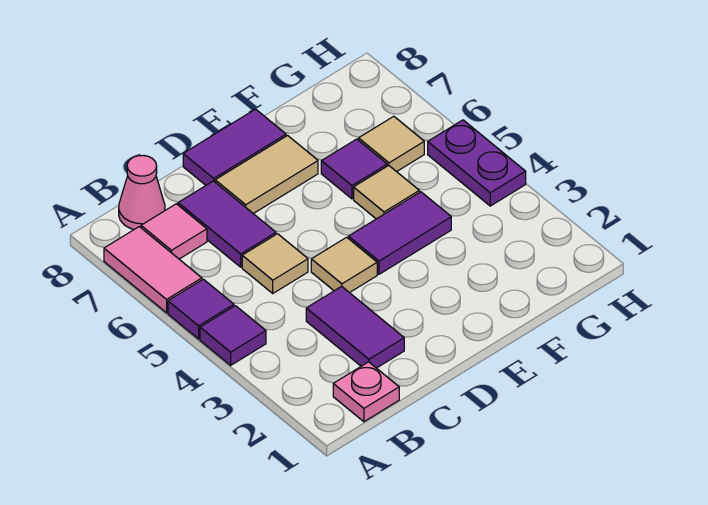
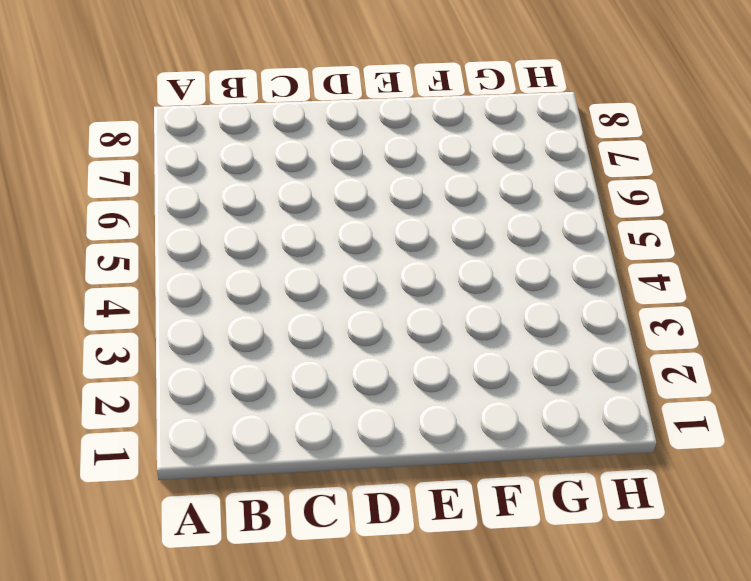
none -> purple 1x1 tile [200,306,266,365]
none -> purple 1x1 tile [168,279,234,339]
none -> pink 1x2 tile [104,227,202,313]

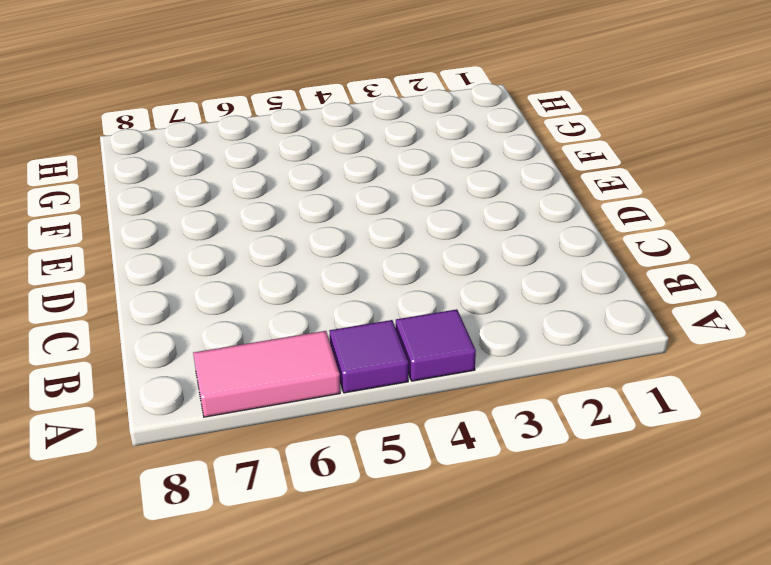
none -> pink 1x1 plate [333,362,399,422]
none -> pink 1x1 tile [141,204,207,259]
none -> pink 1x1 cone [119,155,165,229]

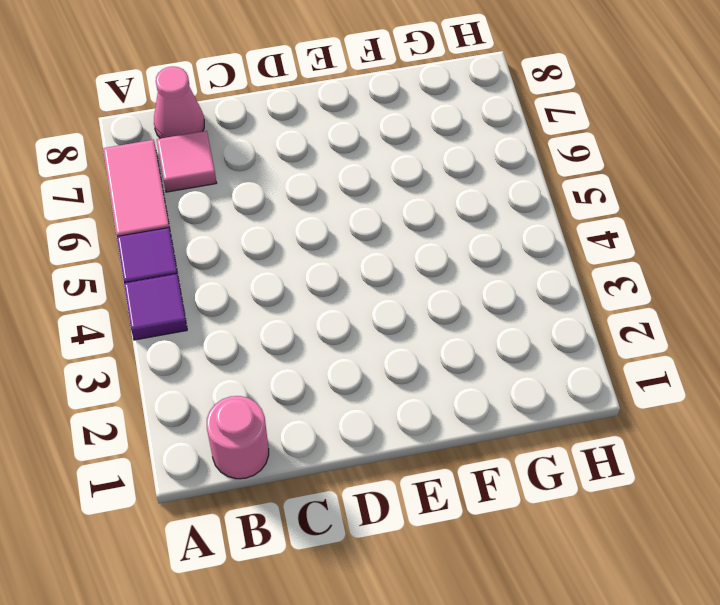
pink 1x1 round brick [207,396,269,479] -> pink 1x1 plate [333,362,399,422]
none -> purple 1x2 tile [306,286,404,368]
none -> tan 1x1 tile [242,234,308,293]
none -> purple 1x2 tile [178,181,276,267]

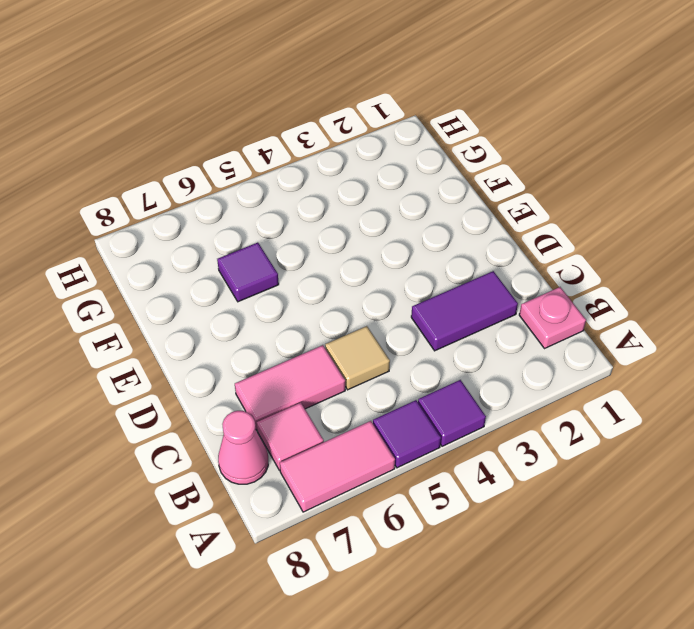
pink 1x2 tile [235,345,345,430] -> purple 1x2 tile [178,181,276,267]
none -> tan 1x1 tile [311,237,377,293]
none -> tan 1x2 tile [215,136,318,214]
none -> purple 1x2 tile [183,109,286,185]

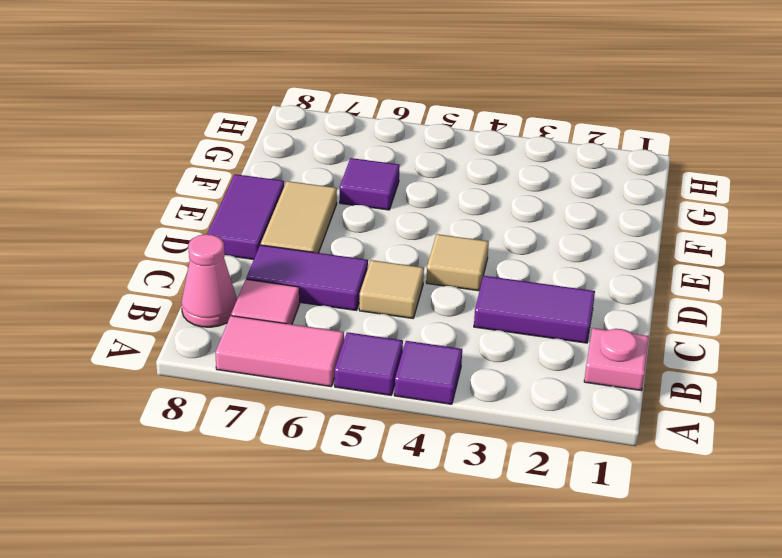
none -> purple 1x2 tile [348,192,451,274]
none -> tan 1x1 tile [354,166,419,219]
none -> tan 1x1 tile [359,116,424,172]

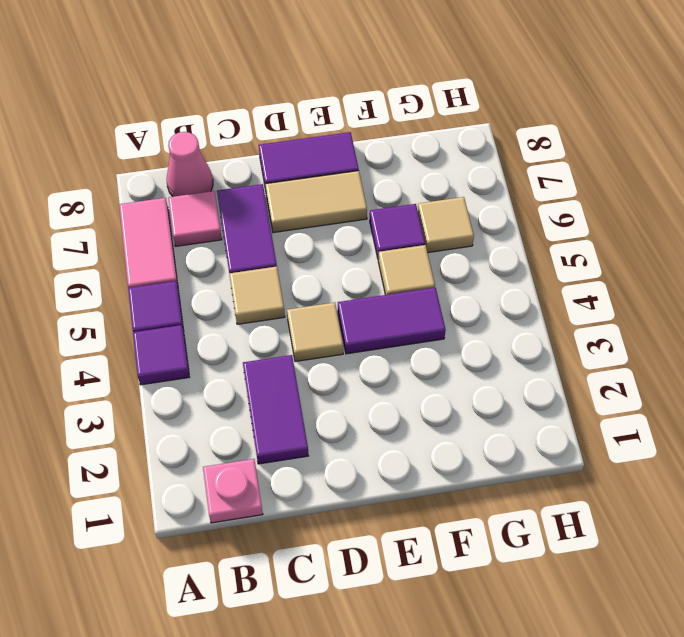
none -> purple 1x2 plate [428,120,526,206]

